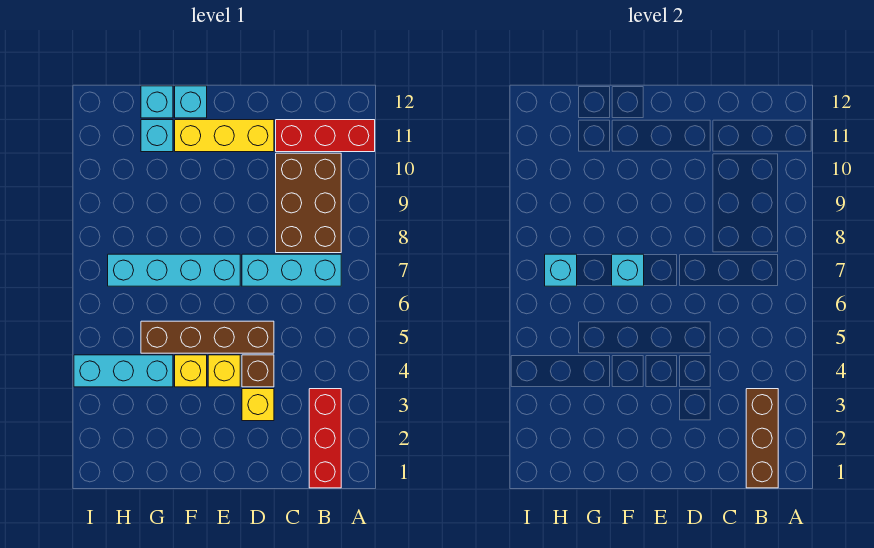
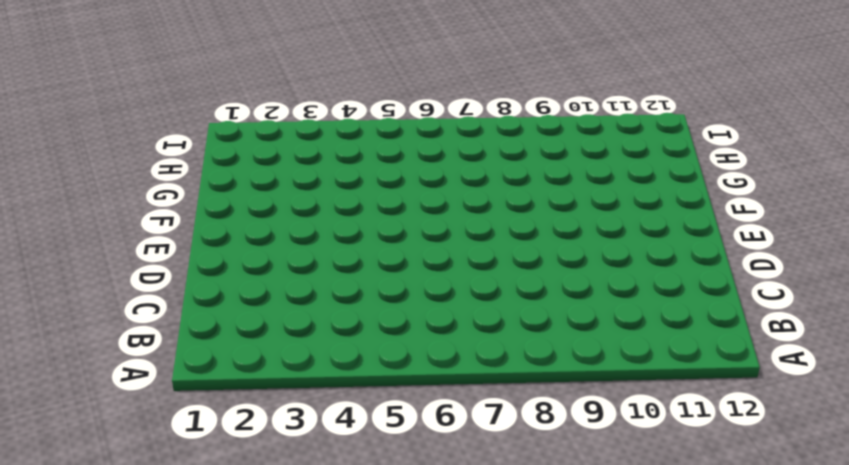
none -> red 1x3 brick [276,120,375,152]
none -> red 1x3 brick [309,389,341,488]
none -> cyan 1x3 brick [242,254,341,286]

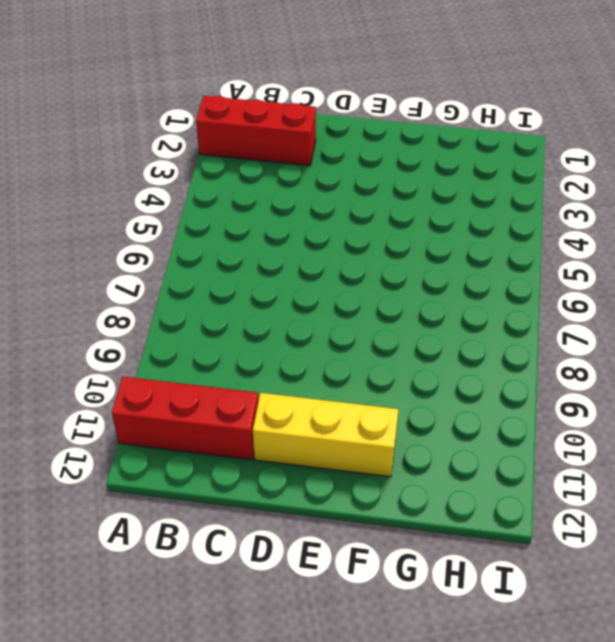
red 1x3 brick [196,96,316,166] -> red 1x3 brick turned to [309,389,341,488]
none -> cyan 1x3 brick [242,254,341,286]
none -> brown 2x3 brick [276,153,341,253]
none -> yellow 1x1 brick [242,389,274,421]

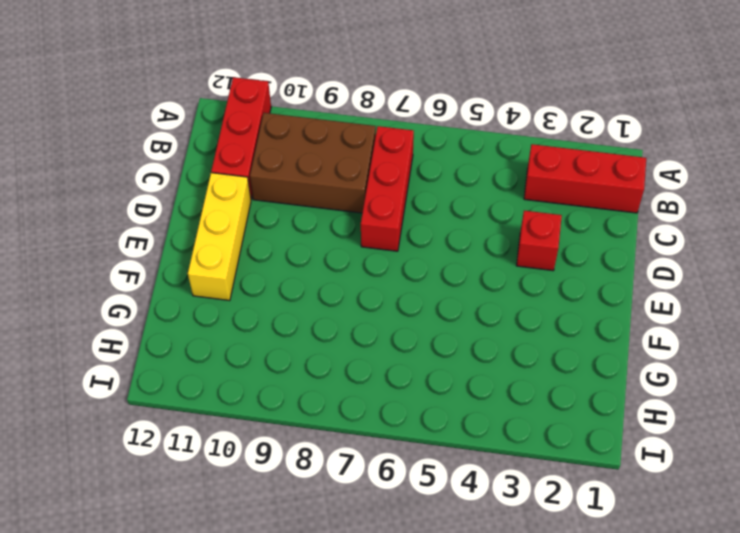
red 1x3 brick [361,126,414,251] -> cyan 1x3 brick [242,254,341,286]
red 1x1 brick [516,211,562,271] -> yellow 1x1 brick [242,389,274,421]
none -> brown 1x1 brick [242,355,274,387]
none -> brown 1x4 brick [141,321,274,353]
none -> yellow 1x1 brick [208,355,240,387]

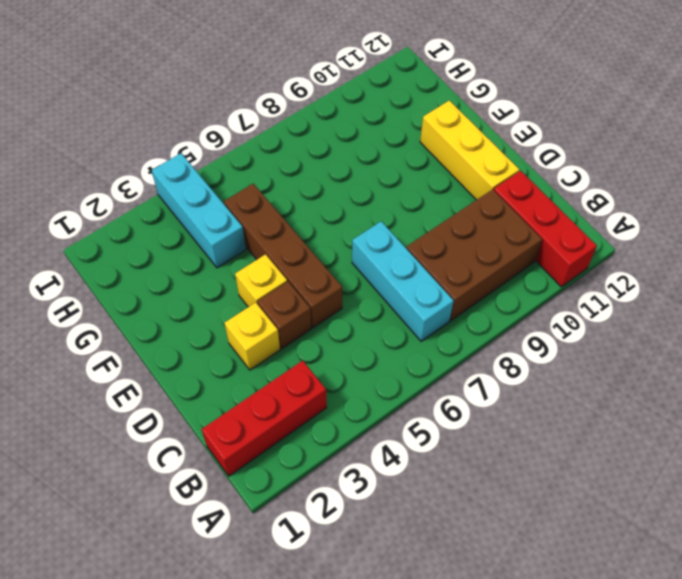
none -> cyan 1x4 brick [108,254,240,286]
none -> yellow 1x1 brick [175,355,207,387]
none -> cyan 1x1 brick [175,86,207,118]

